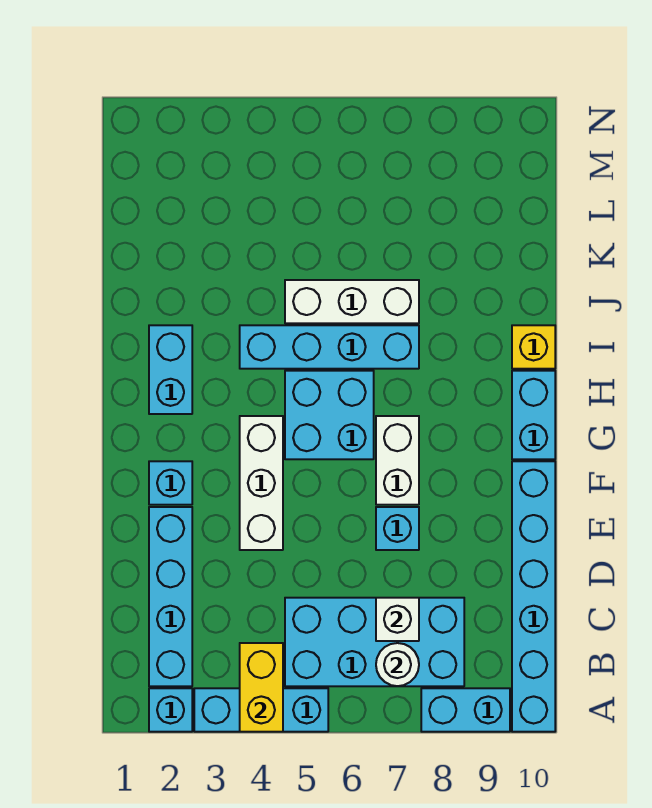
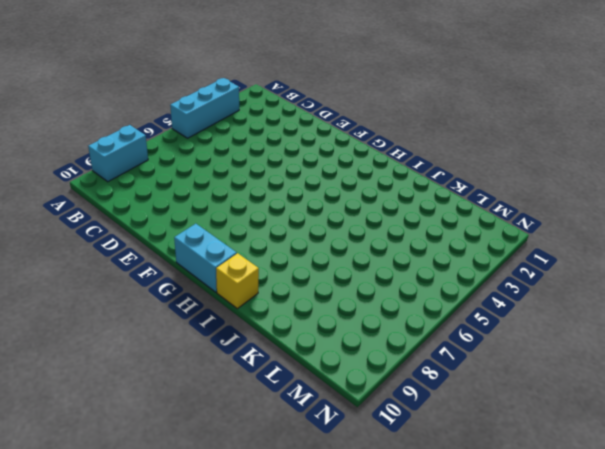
none -> cyan 1x1 brick [149,688,192,732]
none -> cyan 1x6 brick [512,461,555,732]
none -> cyan 1x4 brick [149,507,192,686]

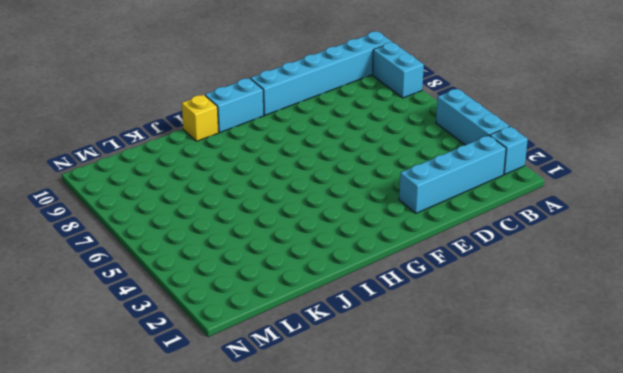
none -> cyan 2x4 brick [285,598,464,686]
none -> white 1x3 brick [240,416,283,550]
none -> cyan 1x1 brick [376,507,419,550]

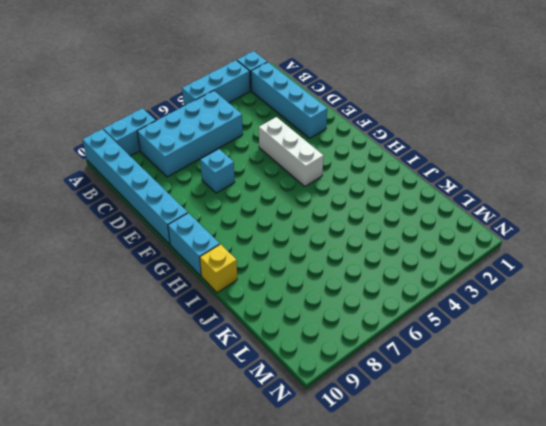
none -> cyan 1x1 brick [149,461,192,505]
none -> white 1x2 brick [376,416,419,505]
none -> cyan 2x2 brick [285,371,374,459]

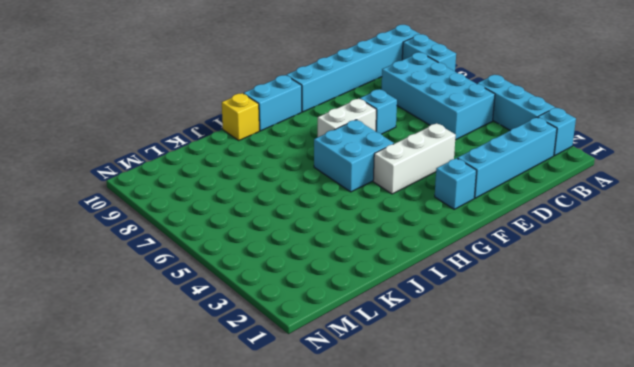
none -> cyan 1x2 brick [149,325,192,414]
none -> cyan 1x4 brick [240,325,419,369]
none -> white 1x3 brick [285,280,419,323]

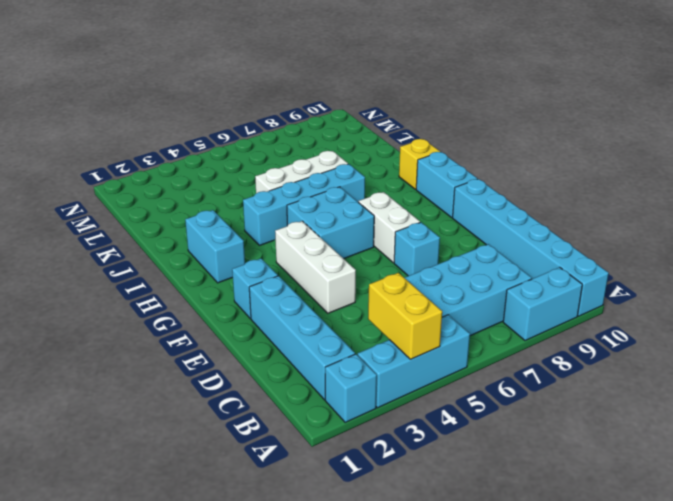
none -> white 1x1 round brick [376,643,419,686]
none -> white 1x1 brick [376,598,419,641]

